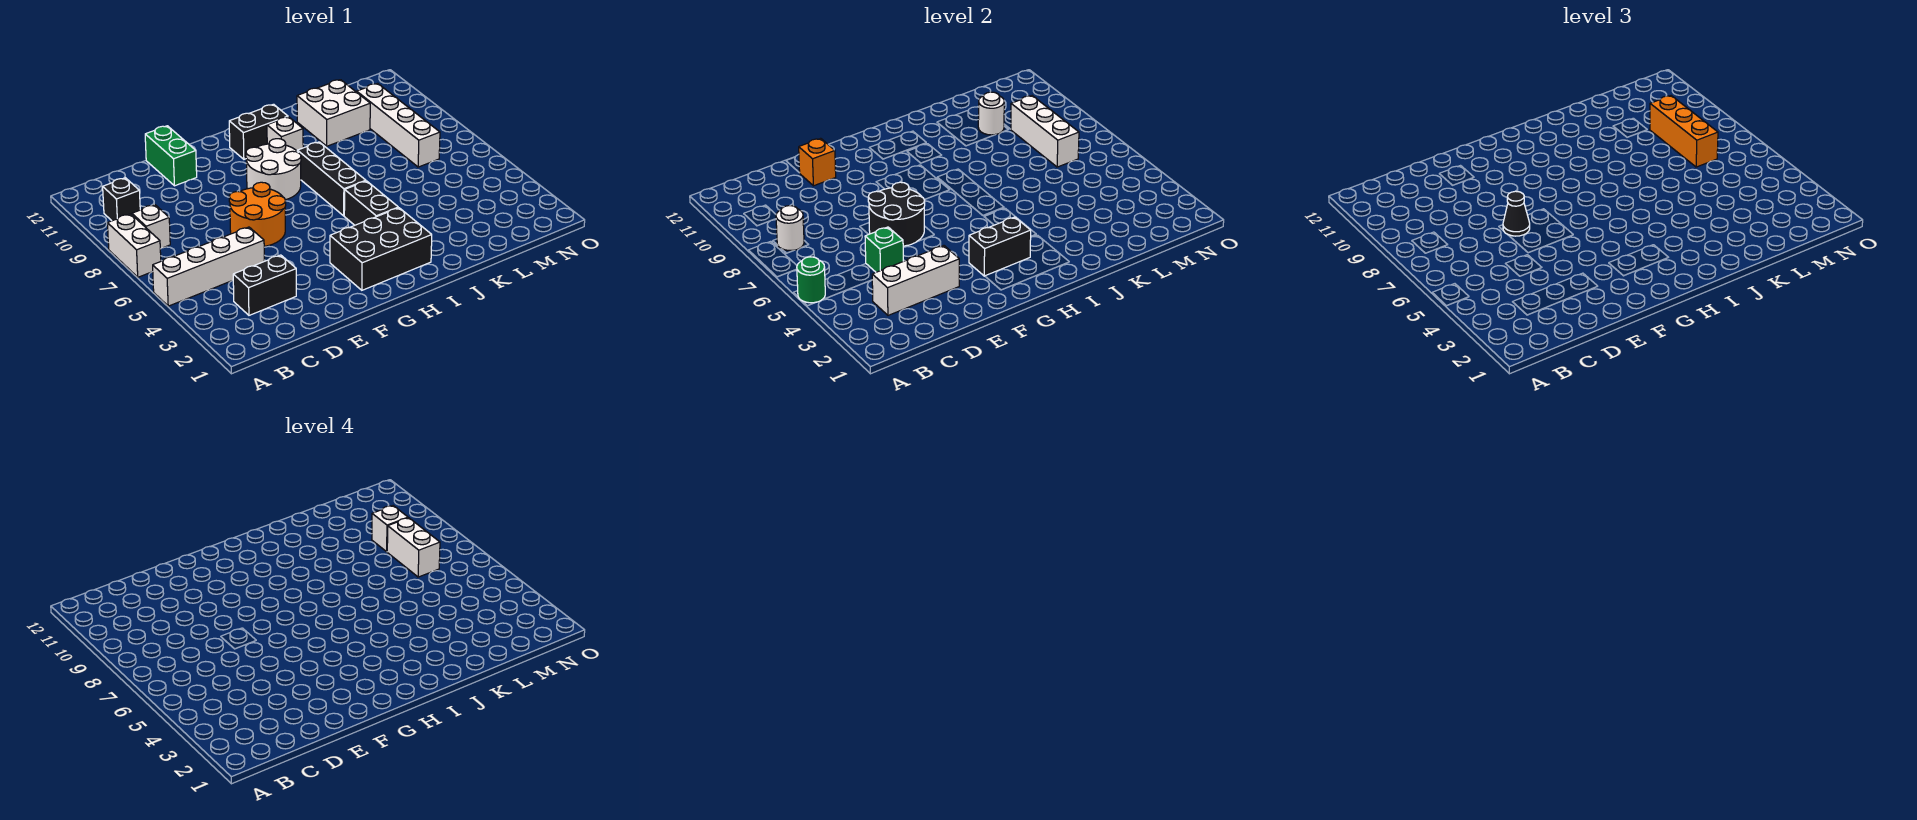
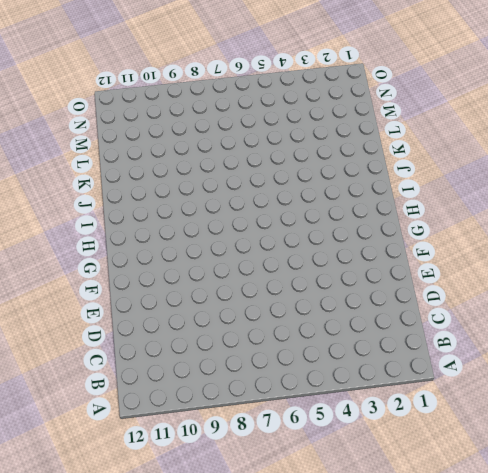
none -> white 1x4 brick [153,227,264,306]
none -> white 1x2 brick [107,214,161,277]
none -> white 1x1 brick [132,205,170,249]

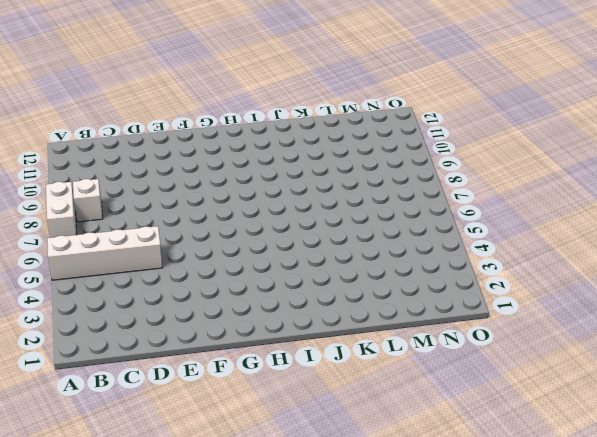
none -> black 1x1 brick [103,178,140,221]
none -> black 1x2 brick [233,255,296,315]
none -> orange 2x2 round brick [229,182,286,246]

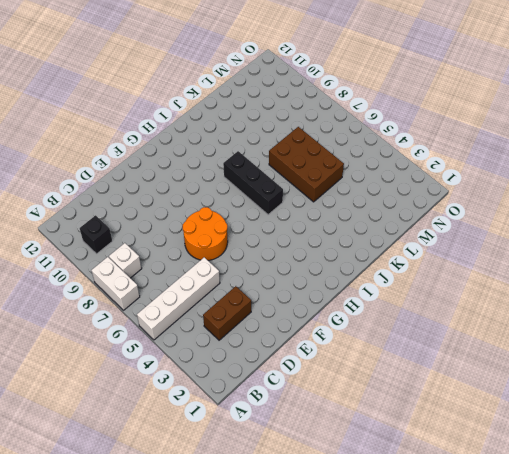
brown 1x2 brick [203,286,251,340] -> black 1x2 brick [233,255,296,315]
brown 2x3 brick [269,127,344,202] -> none
none -> green 1x2 brick [145,126,197,186]
none -> black 2x3 brick [330,208,432,290]
none -> white 2x2 round brick [246,139,301,200]

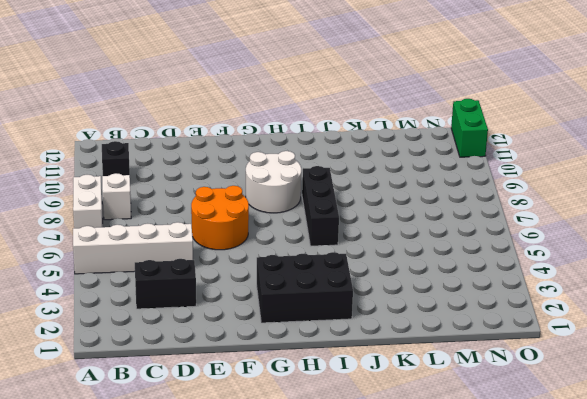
green 1x2 brick [451,99,488,157] -> green 1x2 brick moved to [145,126,197,186]
none -> black 1x2 brick [229,104,288,159]
none -> black 1x2 brick [344,181,398,225]
none -> white 1x1 brick [267,117,303,151]

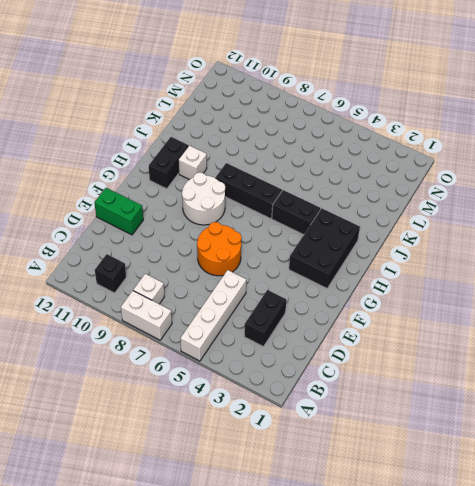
none -> white 2x2 brick [297,80,370,146]
none -> white 1x4 brick [357,83,440,167]
none -> green 1x1 round brick [797,257,825,303]

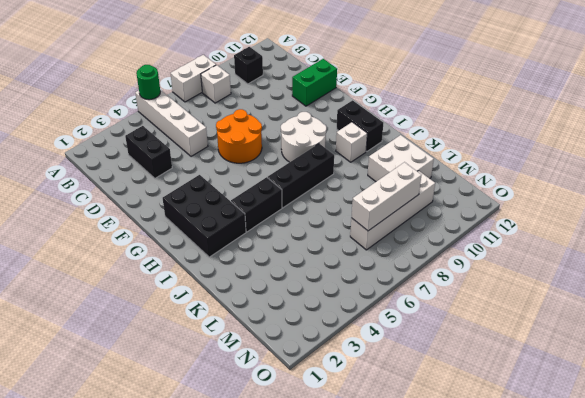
none -> white 1x1 round brick [776,206,804,251]
none -> white 1x3 brick [872,246,959,315]
none -> green 1x1 brick [865,227,903,272]

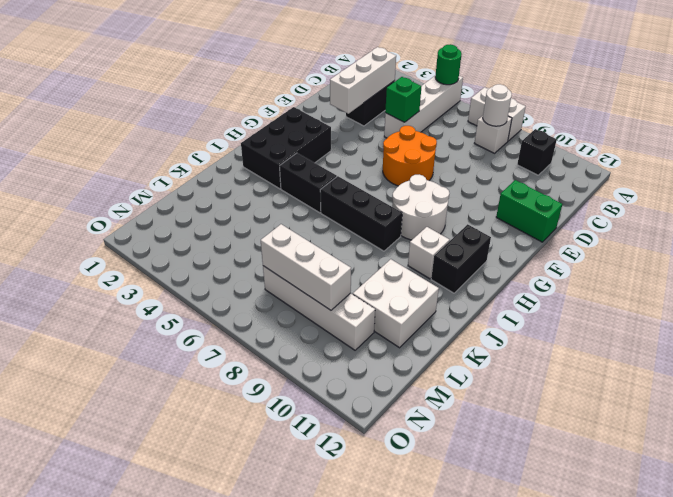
none -> black 2x2 round brick [868,182,925,246]
none -> orange 1x1 brick [799,138,836,186]
none -> black 1x2 brick [969,217,1031,276]

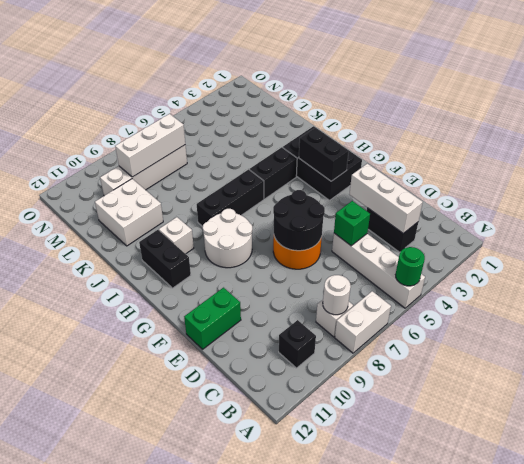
none -> orange 1x1 brick [799,138,836,186]
none -> white 1x1 round brick [978,92,1004,135]
none -> black 1x1 cone [1503,191,1530,236]

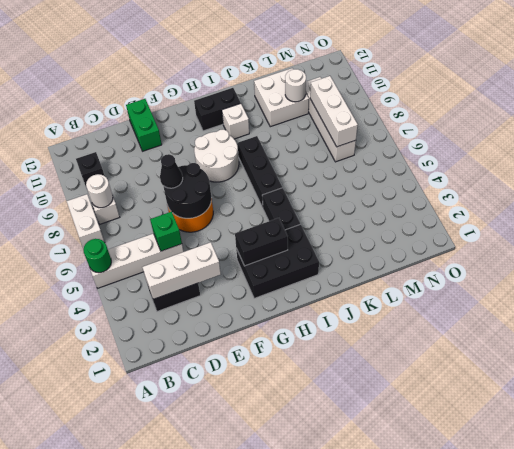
none -> orange 1x1 brick [799,138,836,186]
none -> orange 1x3 brick [1650,96,1718,167]
none -> white 1x2 brick [387,518,440,577]

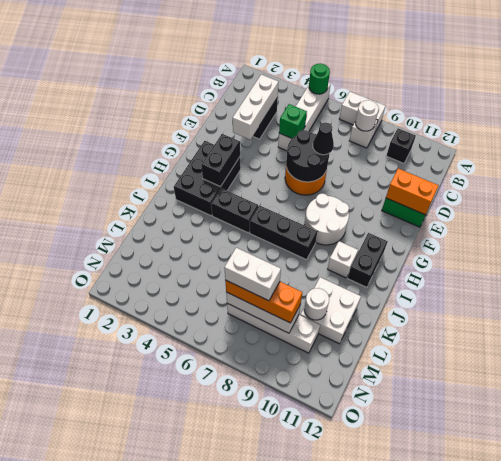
orange 1x2 brick [386,168,439,215] -> orange 1x1 brick [799,138,836,186]
none -> white 1x1 brick [372,506,408,552]

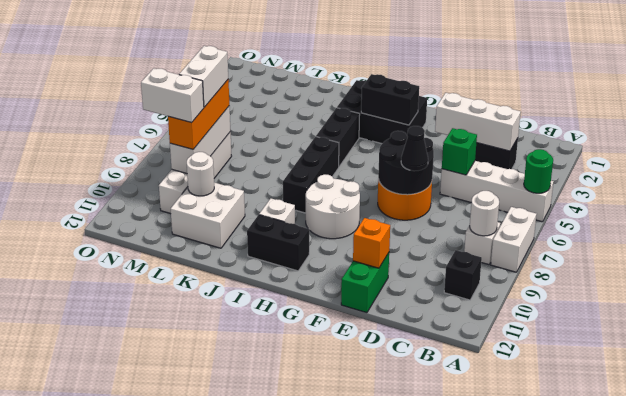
white 1x2 brick [141,68,204,123] -> white 1x1 brick [372,506,408,552]

